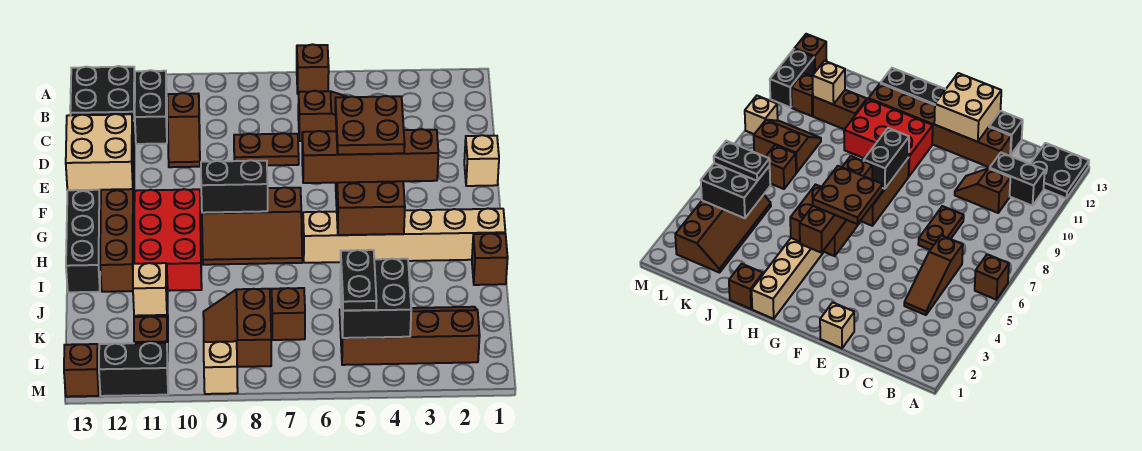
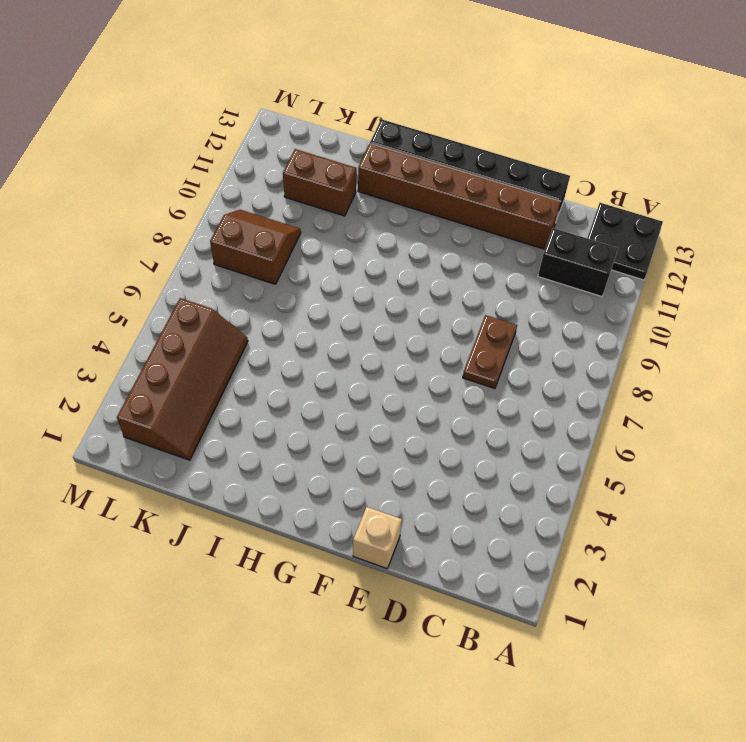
none -> brown 1x1 brick [297,44,329,94]
none -> brown 1x3 slope [298,91,347,141]
none -> brown 1x2 slope [168,93,200,167]

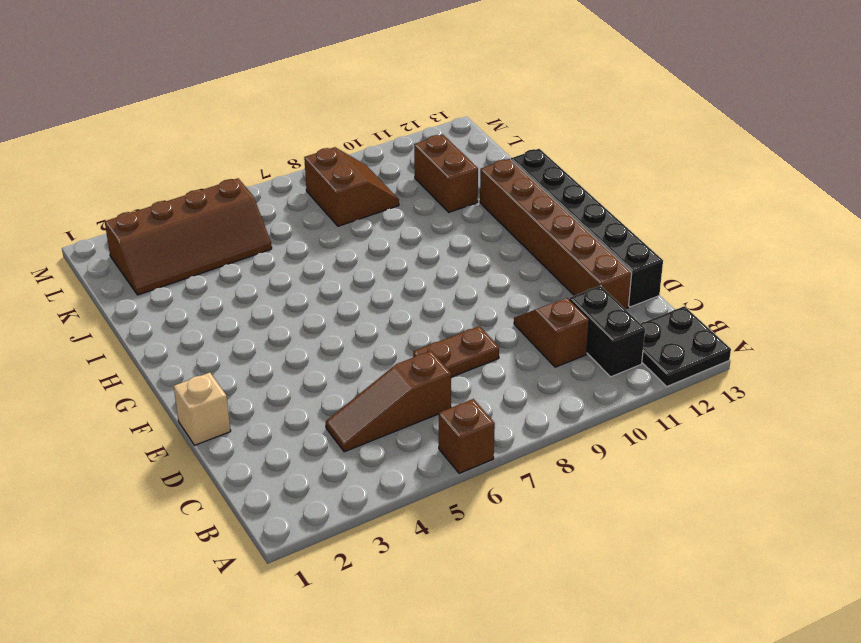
none -> brown 2x3 slope [202,187,302,265]
none -> red 2x3 brick [134,189,202,291]
none -> tan 1x6 brick [303,209,505,263]

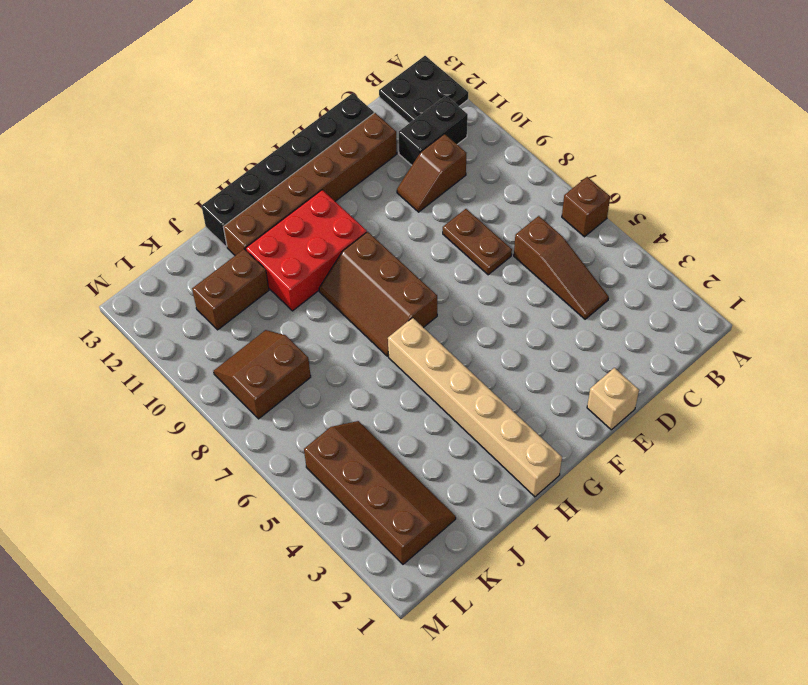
none -> brown 1x1 brick [472,233,508,285]
none -> brown 1x1 brick [272,288,305,340]
none -> brown 1x1 brick [134,316,168,353]

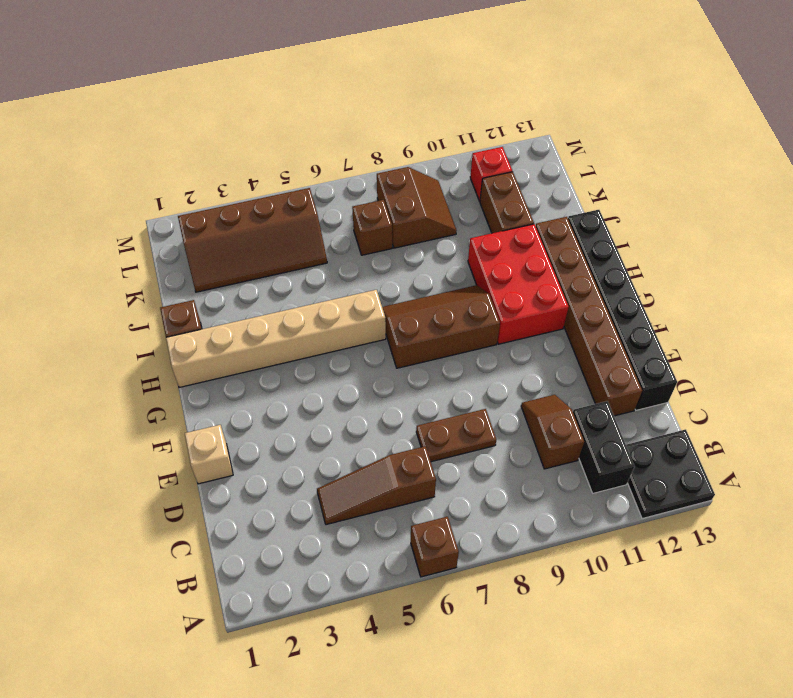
red 1x1 brick [470,147,512,201] -> brown 1x1 brick [134,316,168,353]
none -> tan 1x1 brick [204,341,238,394]
none -> black 1x2 brick [99,343,168,396]
none -> brown 1x1 brick [64,344,99,397]

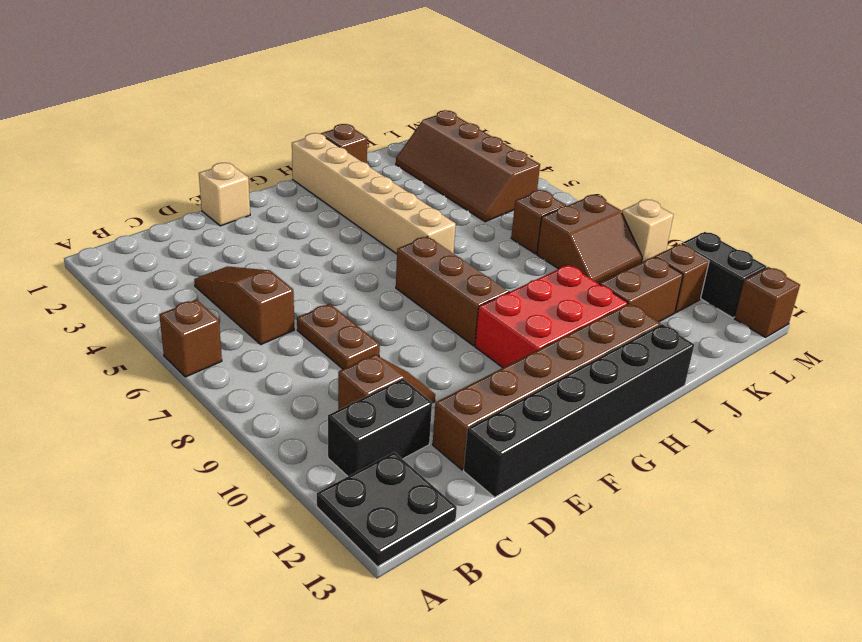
none -> tan 2x2 brick [66,114,133,190]
none -> brown 2x2 brick [336,181,405,235]
none -> black 1x2 brick [201,160,268,213]

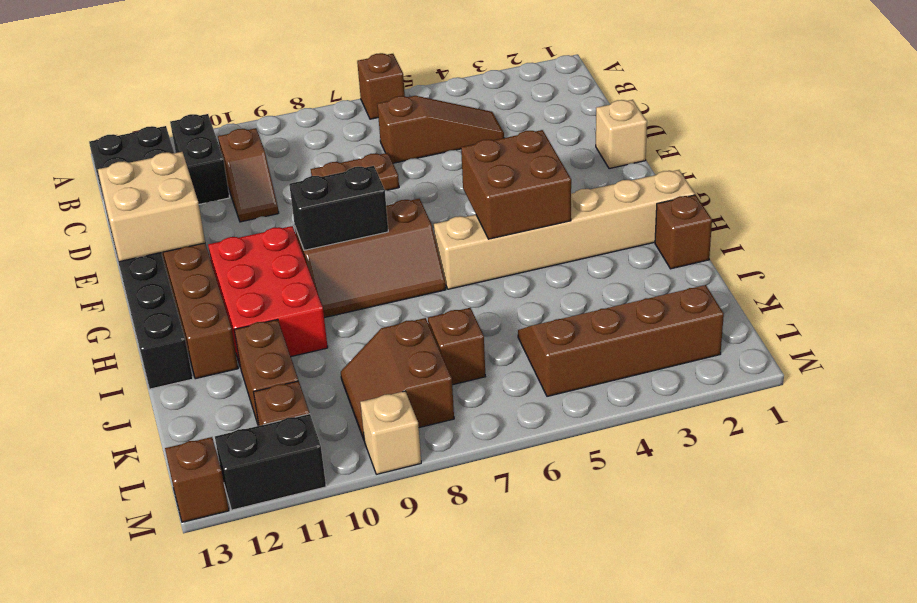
none -> black 2x2 brick [340,259,411,338]
none -> tan 1x1 brick [133,263,167,316]
none -> brown 1x4 brick [302,129,438,183]

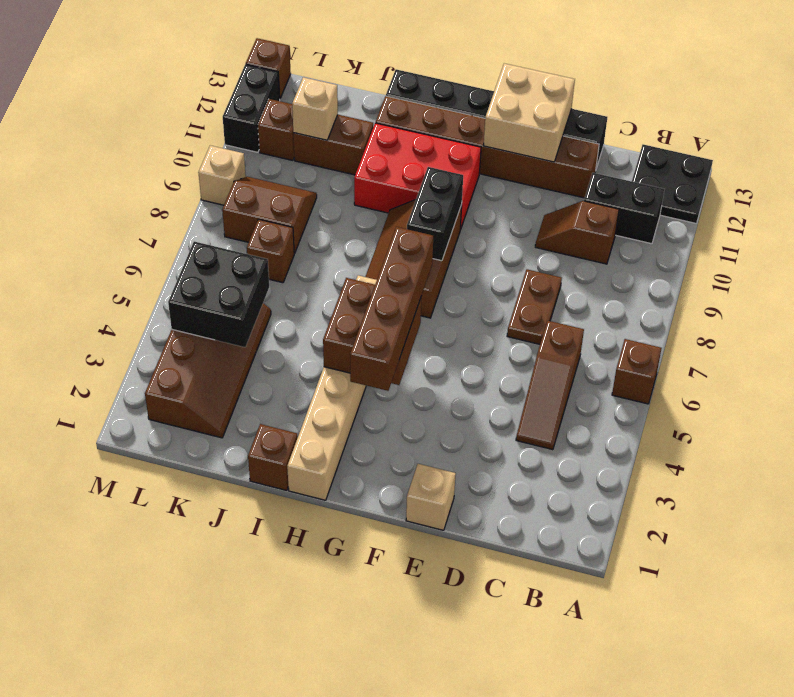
none -> black 1x2 plate [341,250,377,311]
none -> brown 2x2 plate [335,96,405,155]

